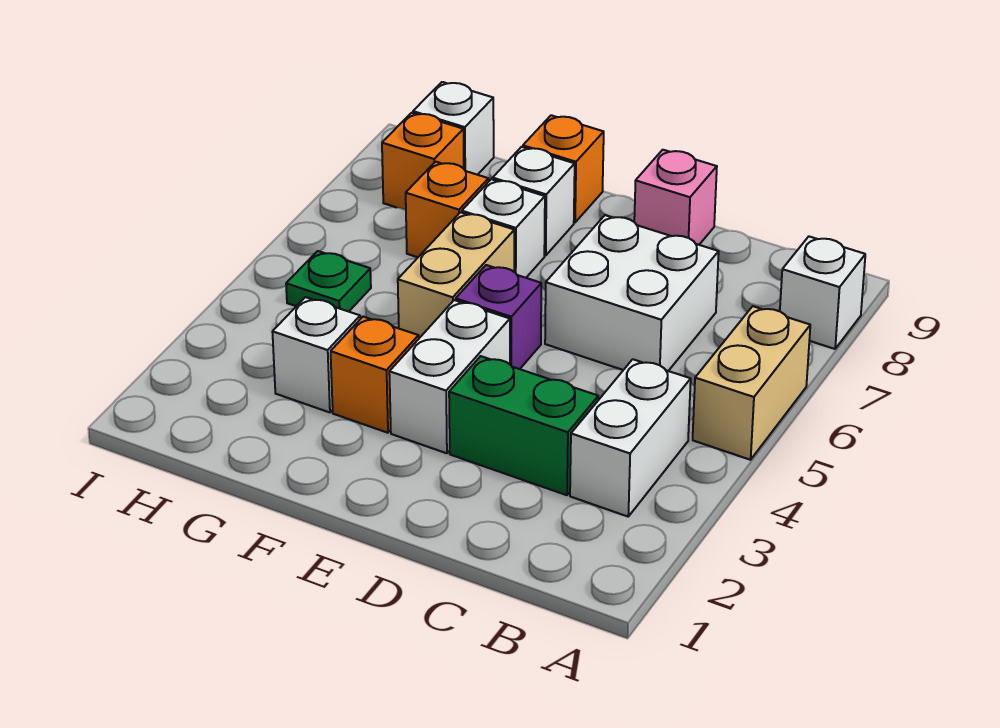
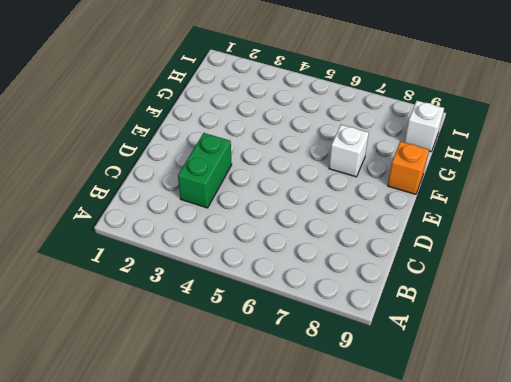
none -> tan 1x2 brick [693,306,810,460]
none -> white 1x1 brick [780,237,865,349]
none -> white 1x2 brick [570,359,691,517]

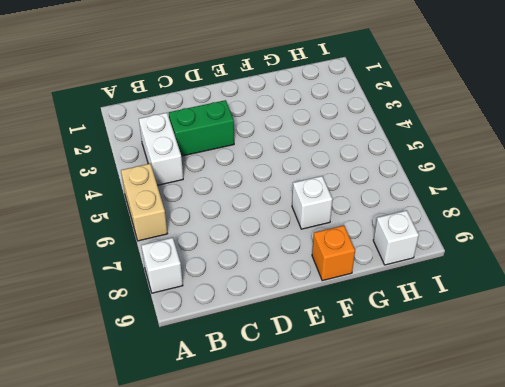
none -> white 2x2 brick [545,215,719,371]
none -> pink 1x1 brick [634,150,717,245]
none -> white 1x2 brick [389,300,510,453]

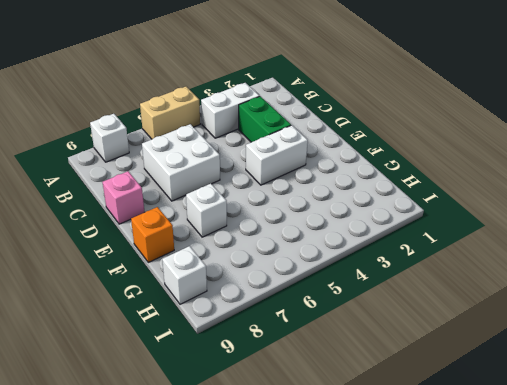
none -> purple 1x1 brick [456,265,541,369]
none -> orange 1x1 brick [331,317,419,433]
none -> tan 1x2 brick [398,212,514,338]

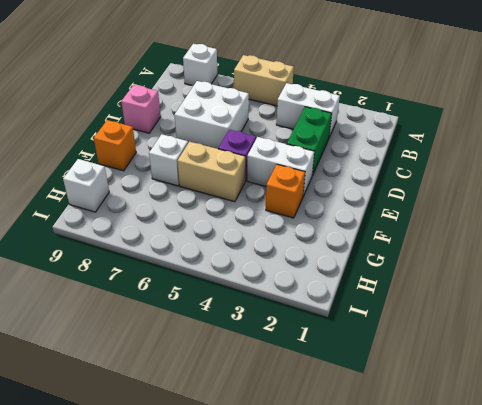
none -> white 1x1 brick [493,147,575,256]
none -> white 1x1 brick [272,297,360,412]
none -> orange 1x1 brick [406,162,489,257]

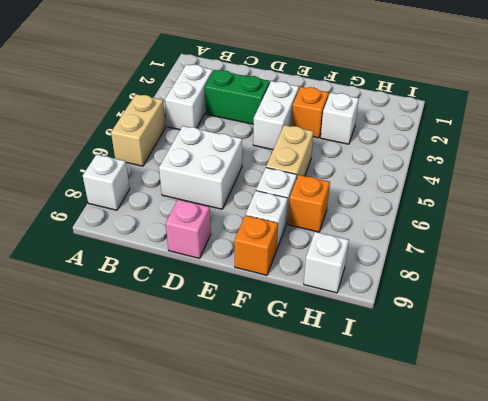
none -> purple 1x1 brick [456,265,541,369]
none -> green 1x1 plate [286,251,371,312]
none -> orange 1x1 brick [382,113,464,210]

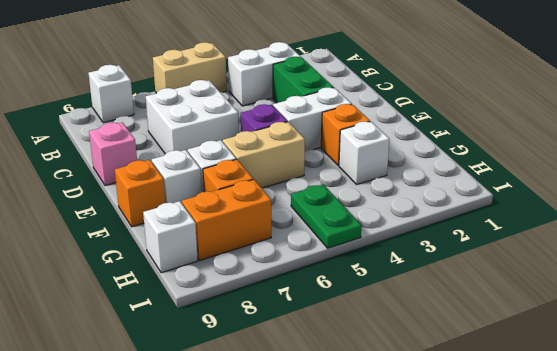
green 1x2 plate [291,184,362,248] -> green 1x1 plate [286,251,371,312]
orange 1x2 brick [182,179,271,261] -> orange 1x1 brick [382,113,464,210]

